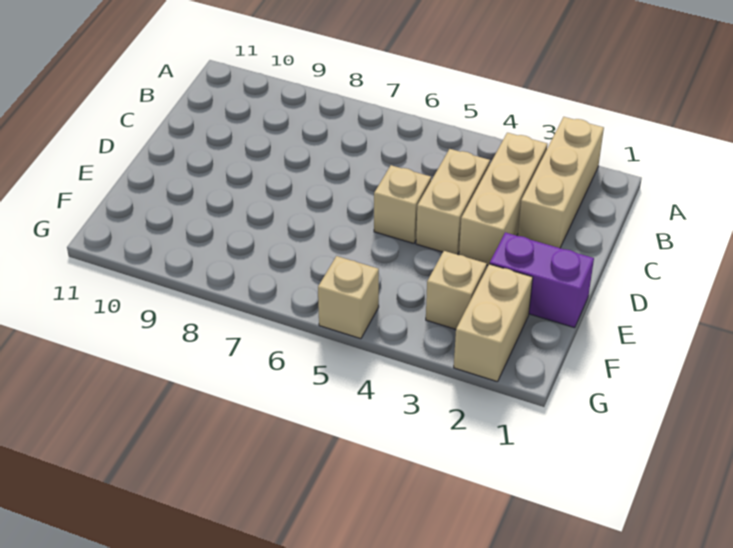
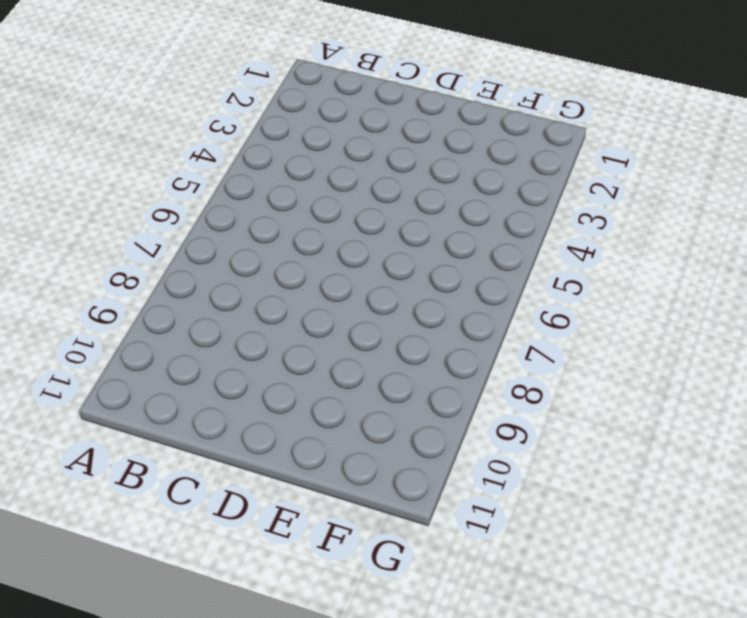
none -> tan 1x3 brick [518,117,604,248]
none -> tan 1x3 brick [459,133,547,265]

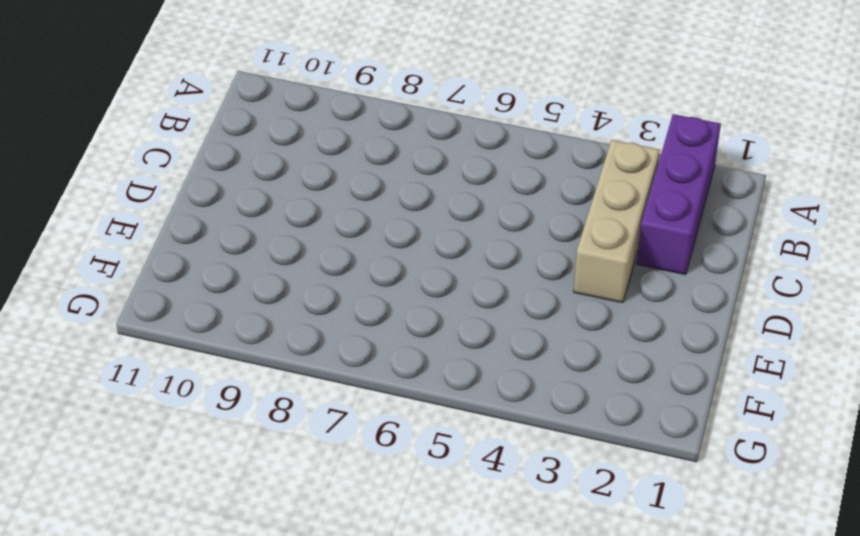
purple 1x3 brick [637,114,721,275] -> tan 1x3 brick [518,117,604,248]
none -> tan 1x2 brick [416,149,490,255]
none -> tan 1x1 brick [374,165,431,243]

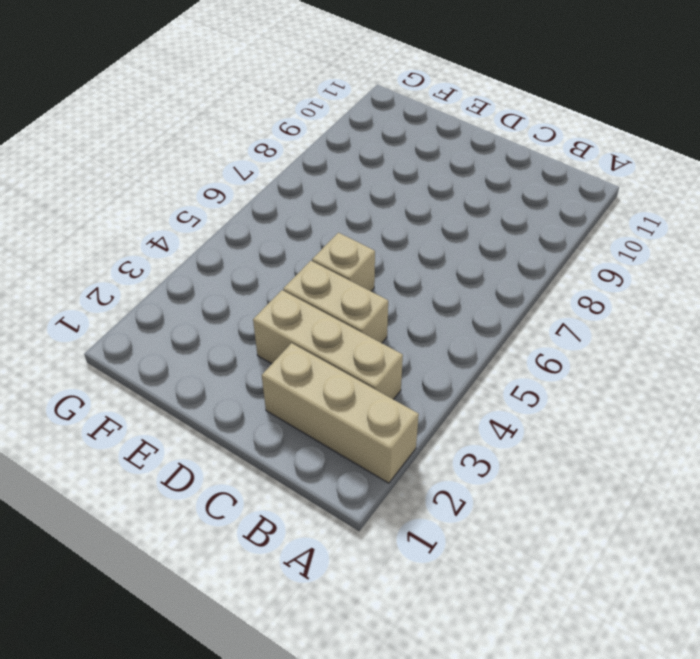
none -> purple 1x2 brick [490,232,594,328]
none -> tan 1x2 brick [454,264,533,382]

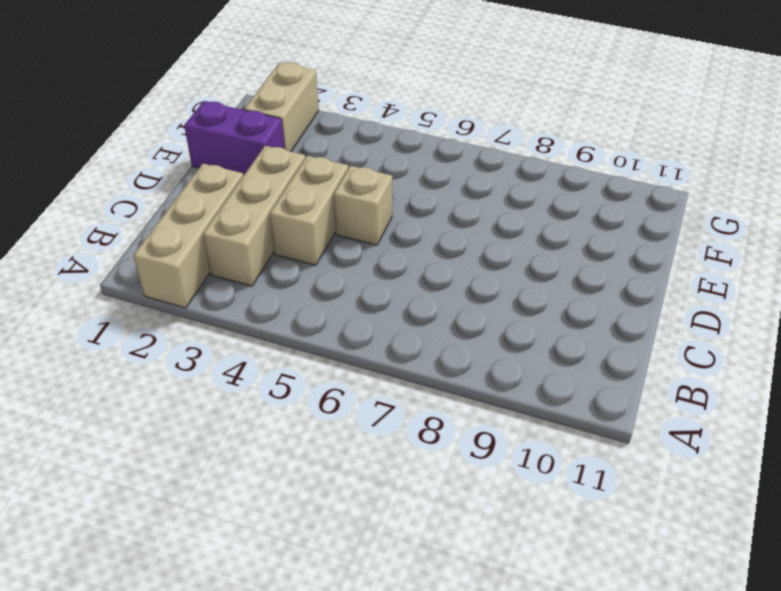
none -> tan 1x1 brick [426,251,487,329]
none -> tan 1x1 brick [318,256,379,339]

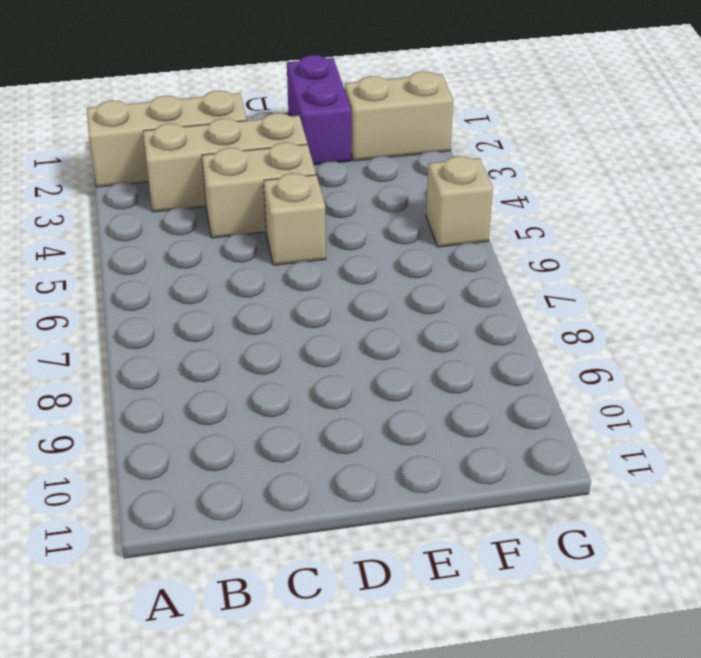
none -> tan 1x1 brick [426,251,487,329]

